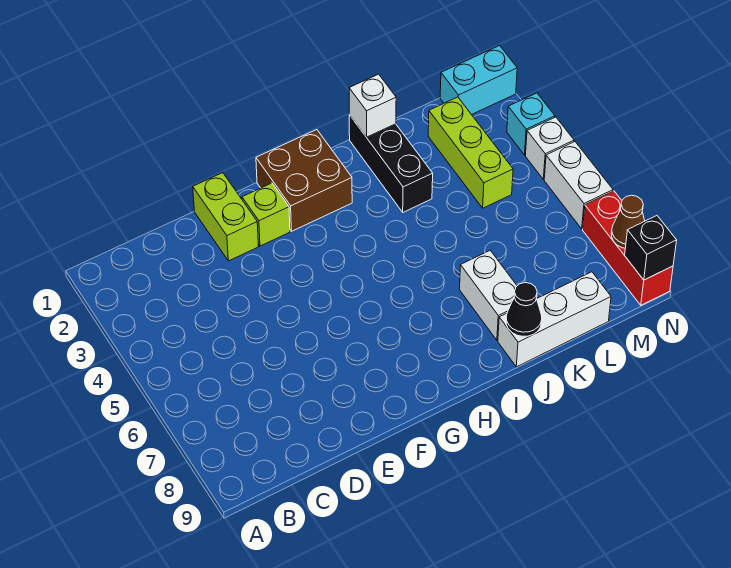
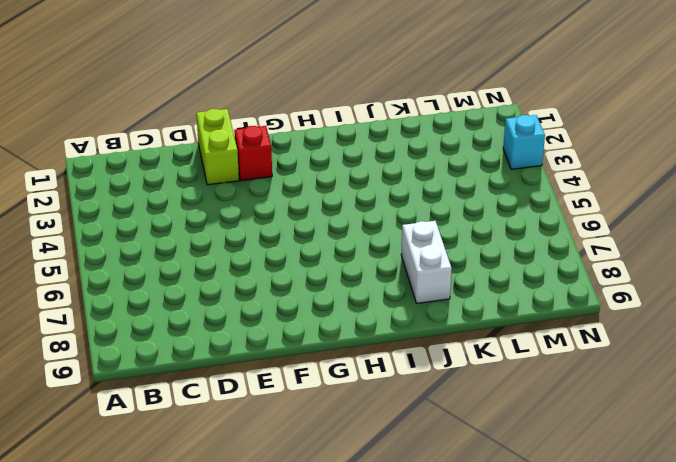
red 1x1 brick [234,126,272,181] -> lime 1x1 brick [242,183,290,246]
none -> brown 2x2 brick [256,130,352,231]
none -> black 1x3 brick [349,115,433,212]
none -> white 1x3 brick [498,272,611,367]

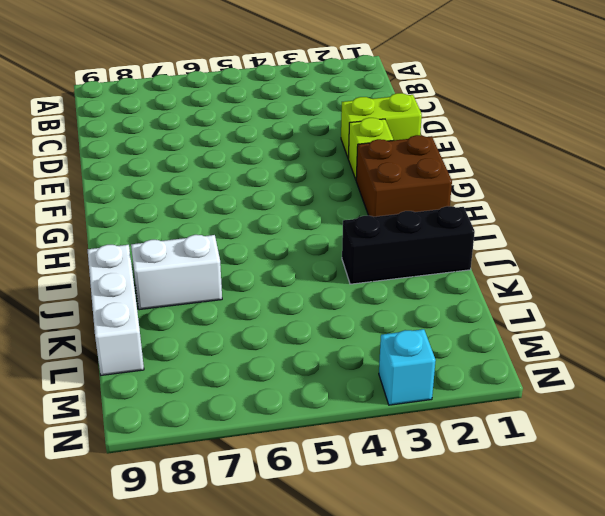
none -> lime 1x3 brick [428,97,513,208]
none -> cyan 1x2 brick [440,46,517,115]
none -> white 1x1 brick [525,117,574,179]

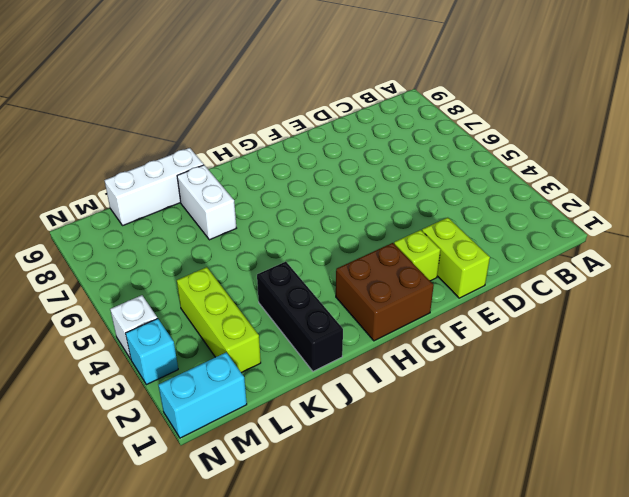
none -> white 1x2 brick [544,142,613,229]
none -> red 1x3 brick [583,191,673,305]
none -> white 1x1 brick [349,74,396,137]

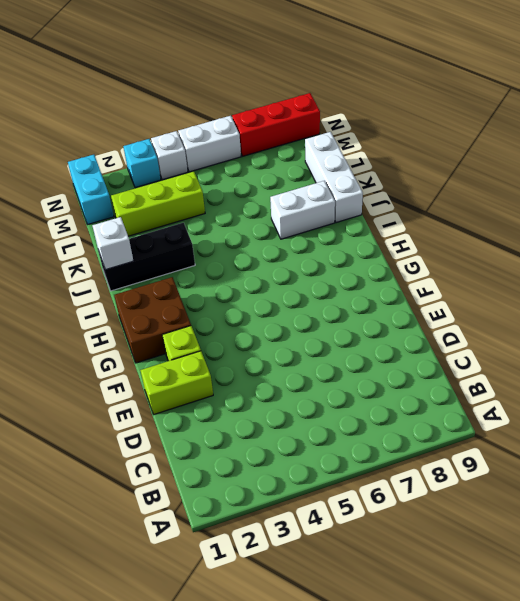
none -> black 1x1 cone [506,283,542,336]
none -> brown 1x1 cone [611,195,645,248]
none -> black 1x1 brick [625,216,677,280]

